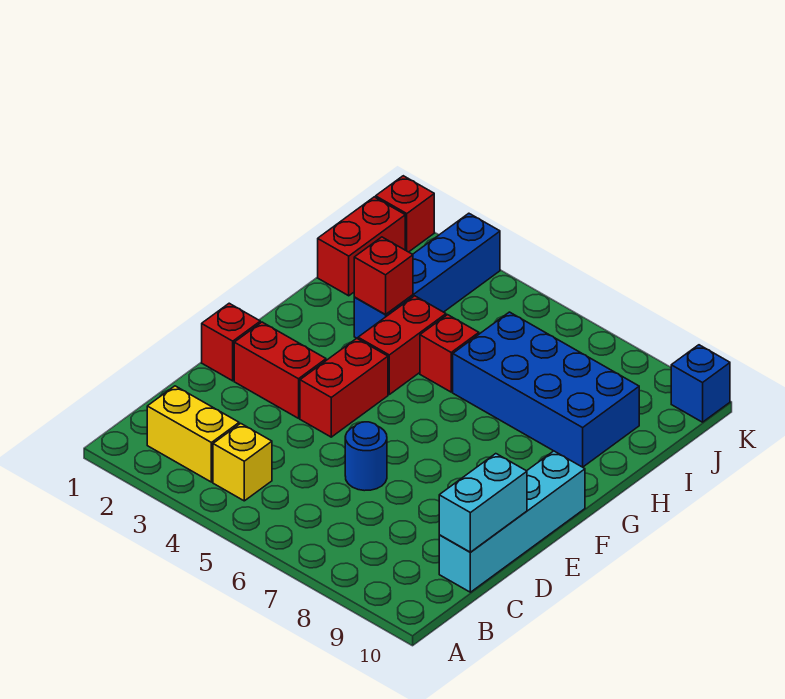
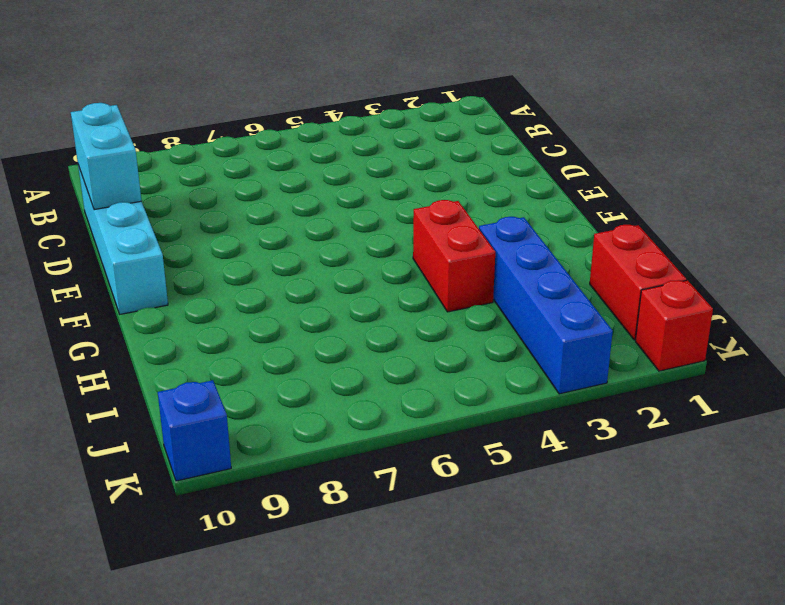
none -> yellow 1x2 brick [147,386,239,482]
none -> yellow 1x1 brick [213,423,272,501]
none -> blue 1x1 round brick [345,422,387,491]

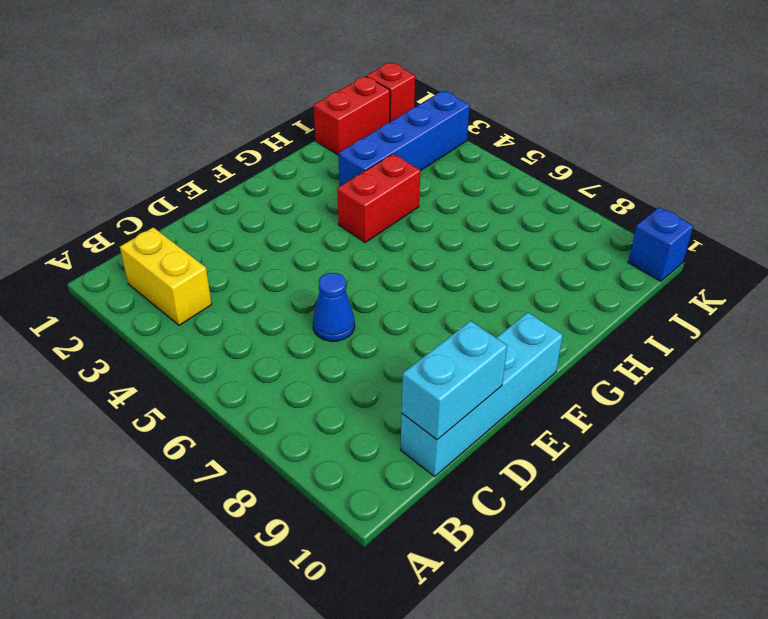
blue 1x1 cone [313,273,355,341] -> blue 1x1 round brick [345,422,387,491]
none -> yellow 1x1 brick [213,423,272,501]
none -> red 1x1 brick [202,303,260,381]
none -> red 1x2 brick [234,322,326,418]

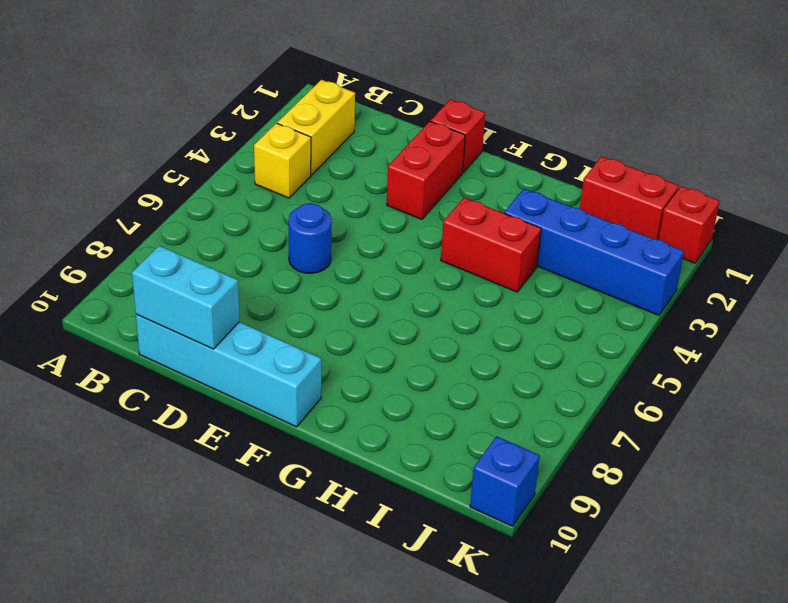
none -> red 1x2 brick [300,338,388,437]
none -> red 1x1 brick [420,315,479,392]
none -> blue 2x4 brick [453,312,639,467]

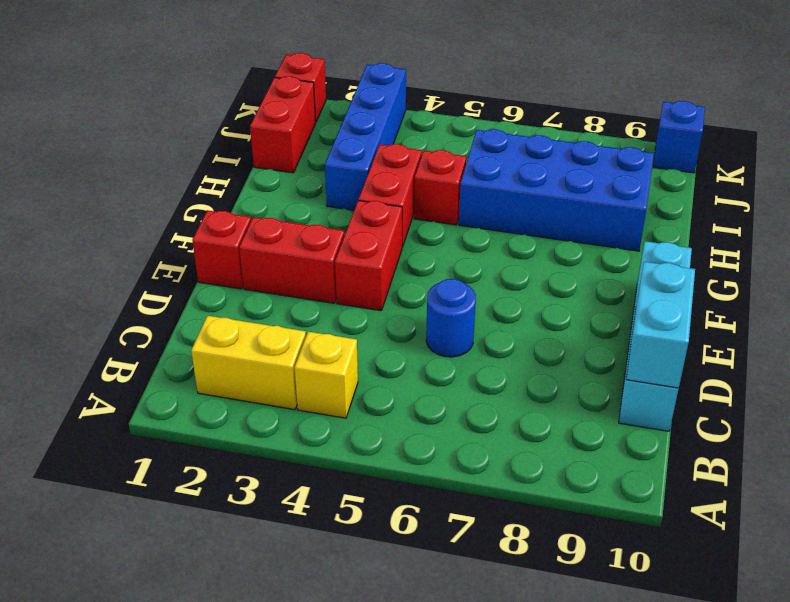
none -> red 1x1 brick [354,237,413,314]

